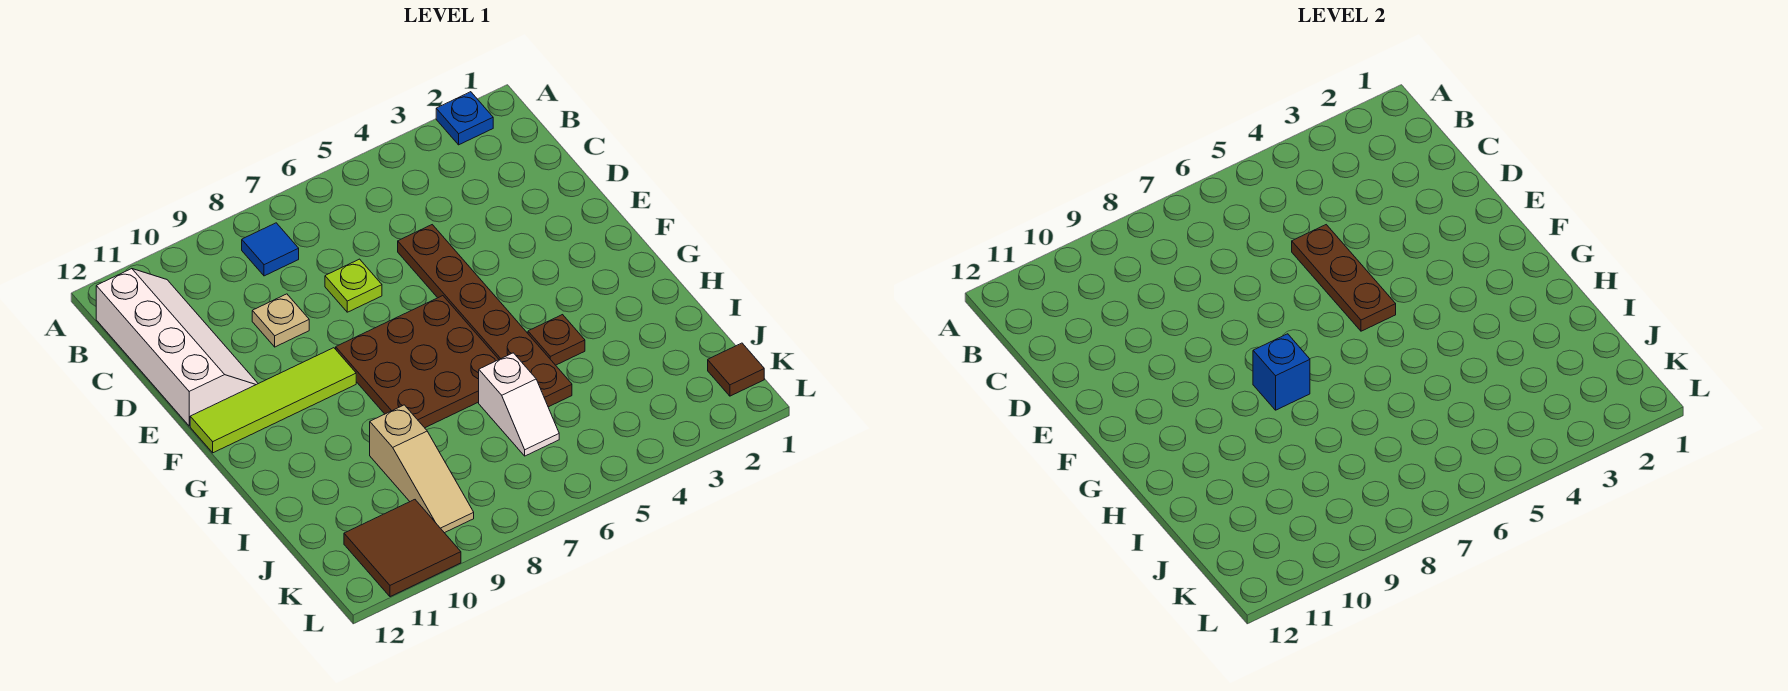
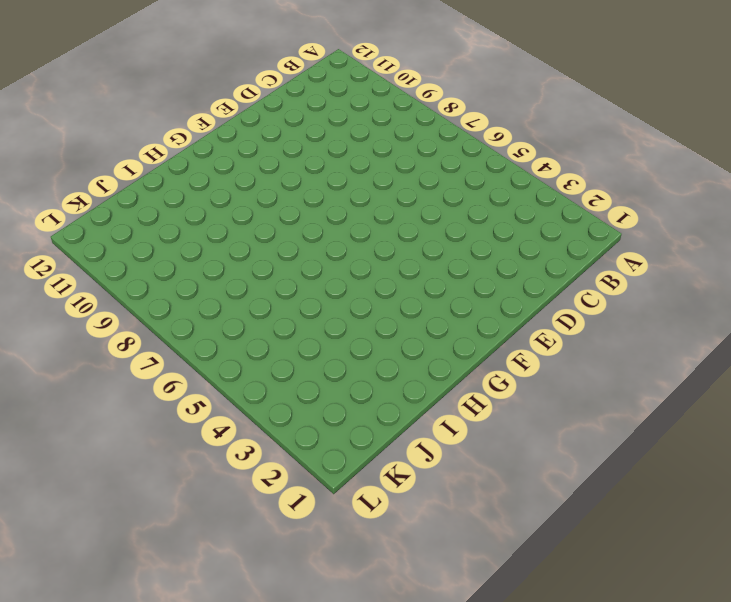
none -> blue 1x1 plate [436,92,493,145]
none -> blue 1x1 tile [242,223,299,276]
none -> white 2x4 slope [96,269,258,426]

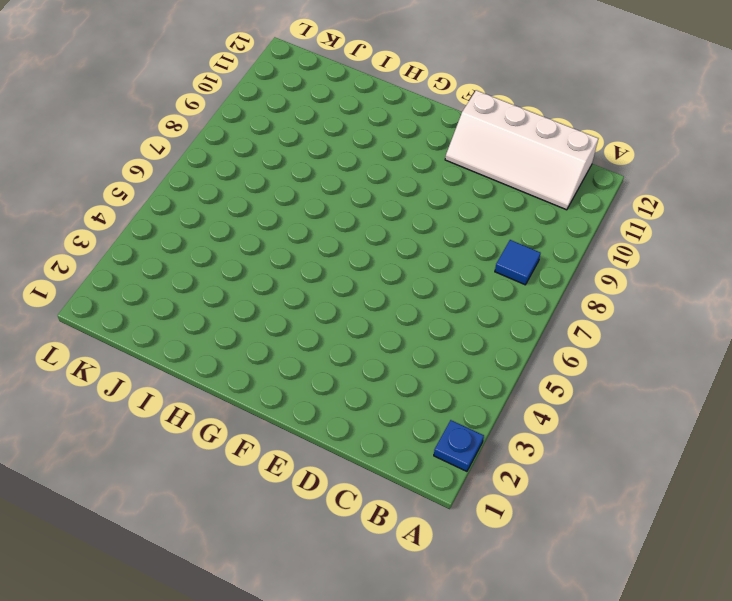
none -> brown 1x6 plate [398,225,572,407]
none -> lime 1x1 plate [325,259,382,312]
none -> tan 1x1 plate [252,294,309,347]

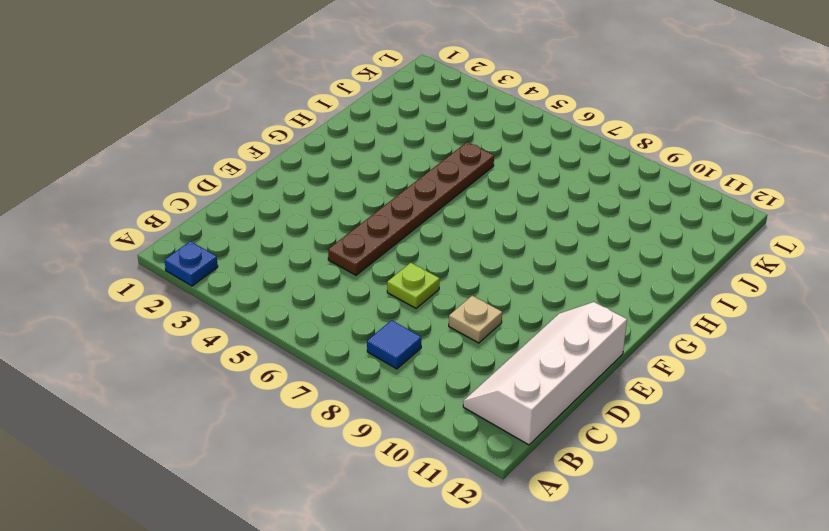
none -> brown 3x3 plate [336,296,499,428]
none -> lime 1x4 tile [190,348,356,453]
none -> brown 1x1 plate [528,315,585,365]

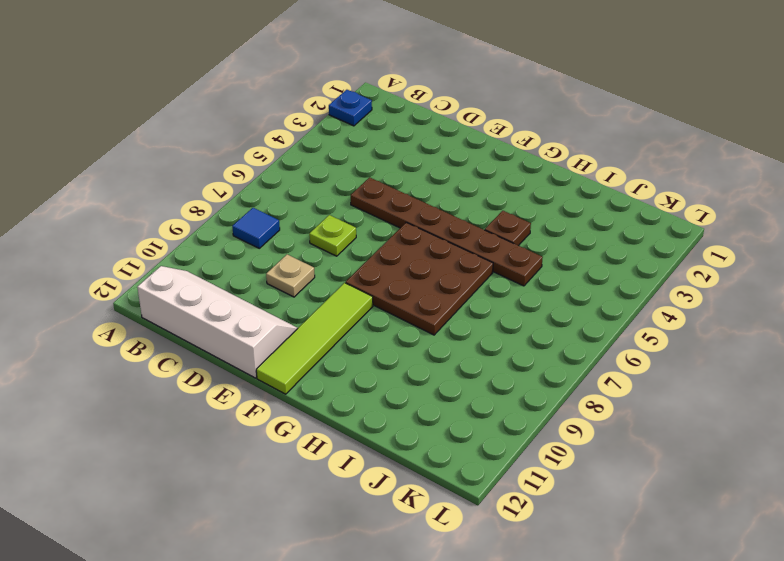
none -> white 1x2 slope [479,353,559,456]
none -> tan 1x3 slope [370,405,474,533]
none -> brown 1x1 tile [708,343,764,396]

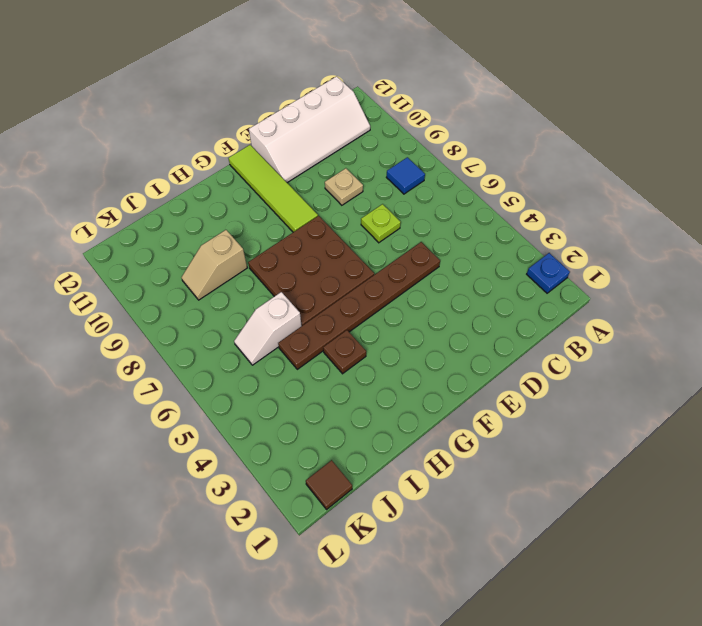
tan 1x2 slope [181,230,247,300] -> tan 1x3 slope [370,405,474,533]
none -> brown 2x2 tile [344,500,461,597]
none -> brown 1x3 plate [1292,225,1396,331]
none -> blue 1x1 brick [1253,334,1310,410]

